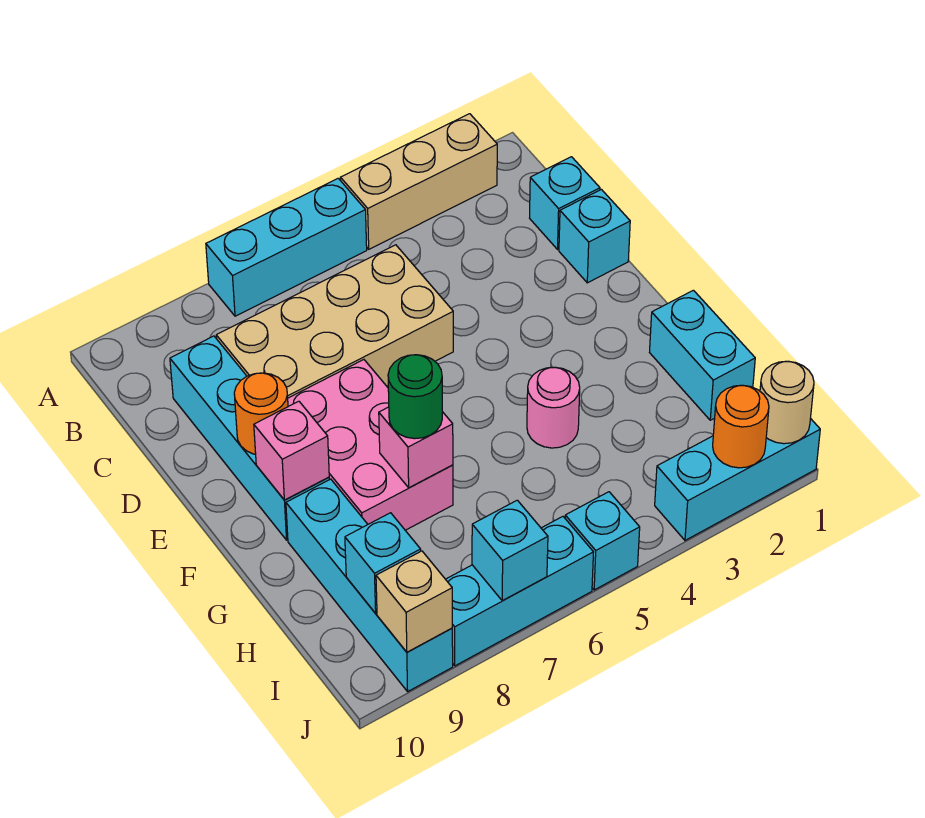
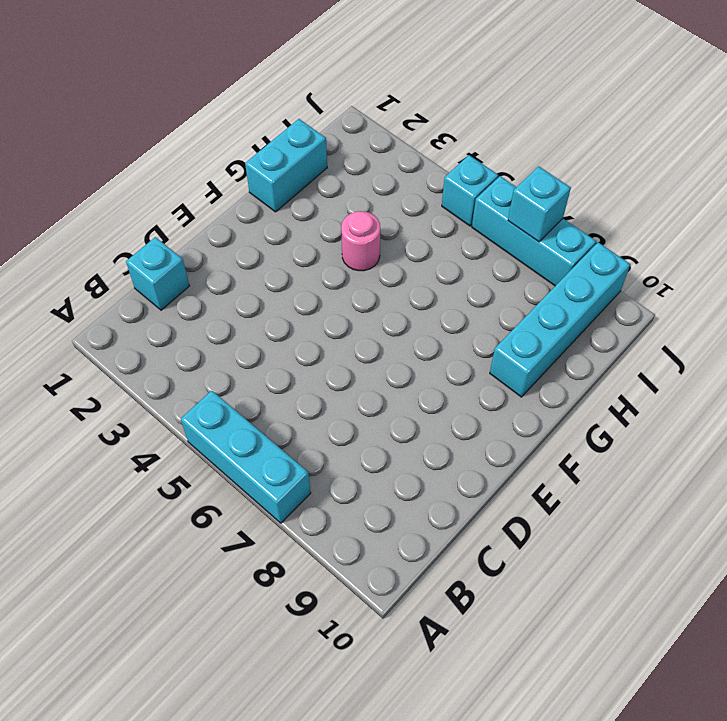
none -> tan 1x3 brick [341,114,497,249]
none -> tan 2x4 brick [216,245,453,398]
none -> cyan 1x4 brick [170,336,329,540]

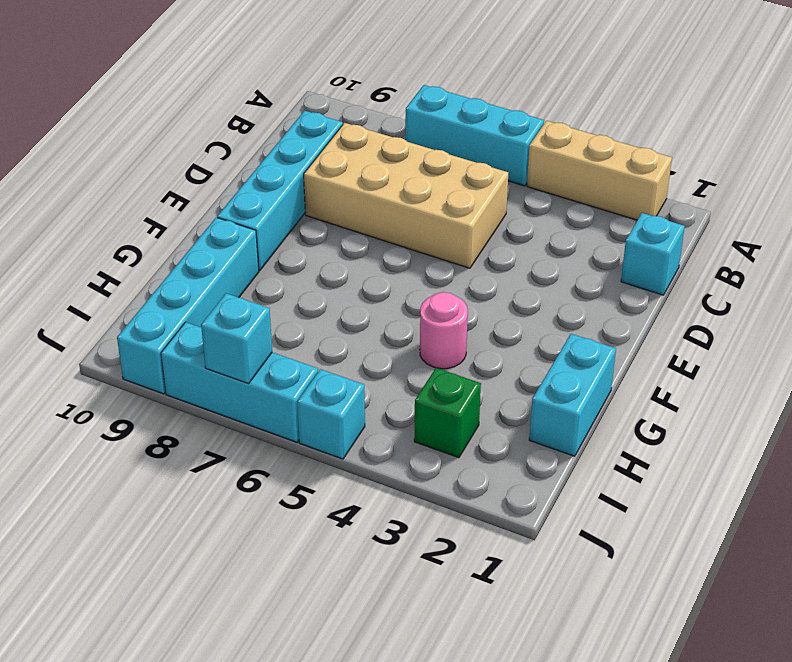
green 1x1 brick [414,368,481,458] -> none
none -> cyan 1x1 brick [559,189,630,283]
none -> pink 2x3 brick [288,360,453,530]
none -> cyan 1x3 brick [655,418,820,540]

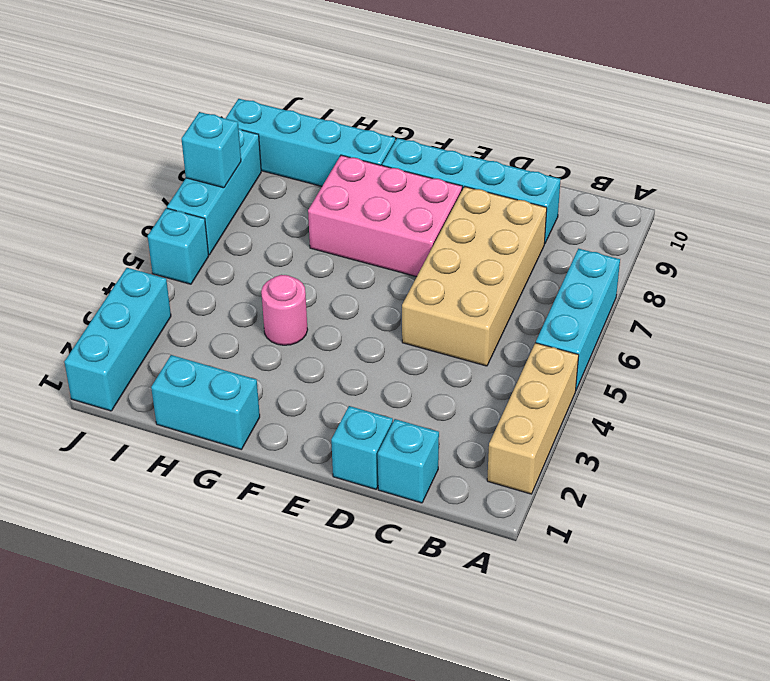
none -> orange 1x1 round brick [234,373,288,454]
none -> pink 1x1 brick [254,401,329,500]
none -> pink 1x1 brick [379,407,453,488]

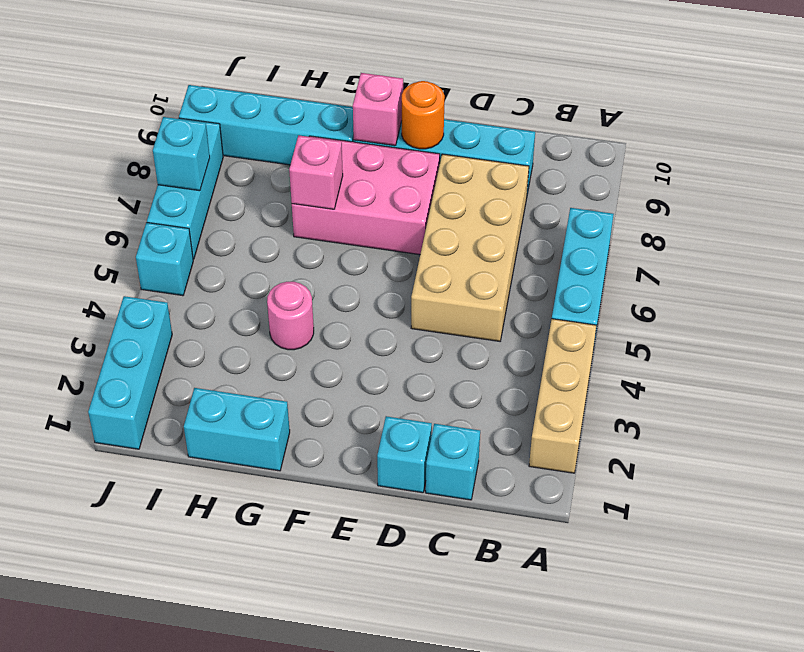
none -> cyan 1x1 brick [345,513,421,613]
none -> tan 1x1 round brick [760,361,814,444]
none -> orange 1x1 round brick [713,385,769,468]

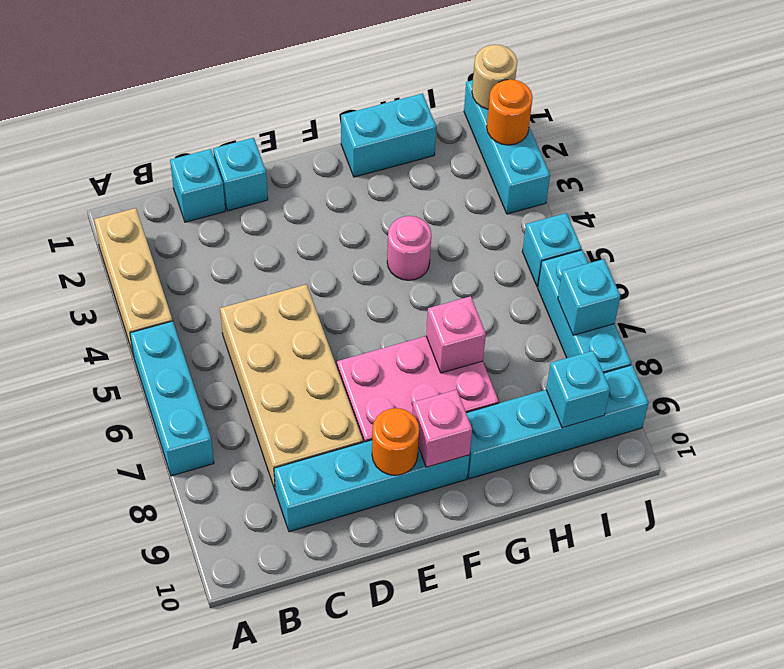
none -> tan 1x1 brick [376,551,452,652]
none -> green 1x1 round brick [388,355,442,439]

